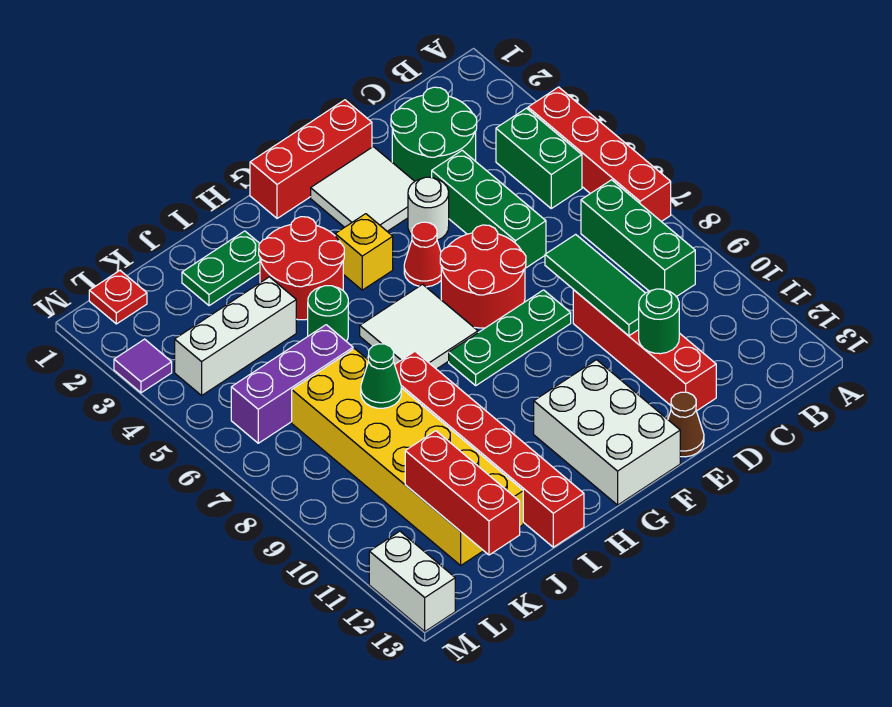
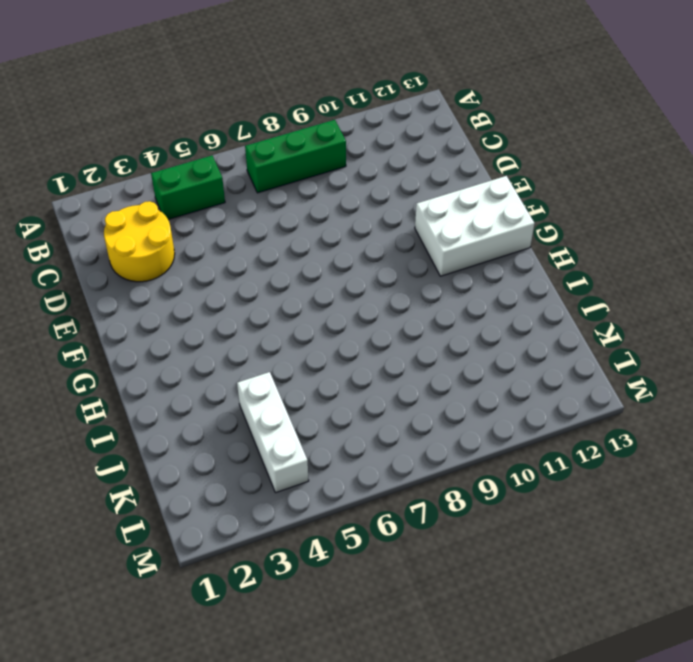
yellow 2x2 round brick [104,201,175,282] -> green 2x2 round brick [391,87,477,181]
none -> red 1x4 brick [528,87,671,222]
none -> green 1x3 brick [432,150,546,268]
none -> red 1x4 brick [573,290,716,411]
none -> red 1x3 brick [250,100,372,218]

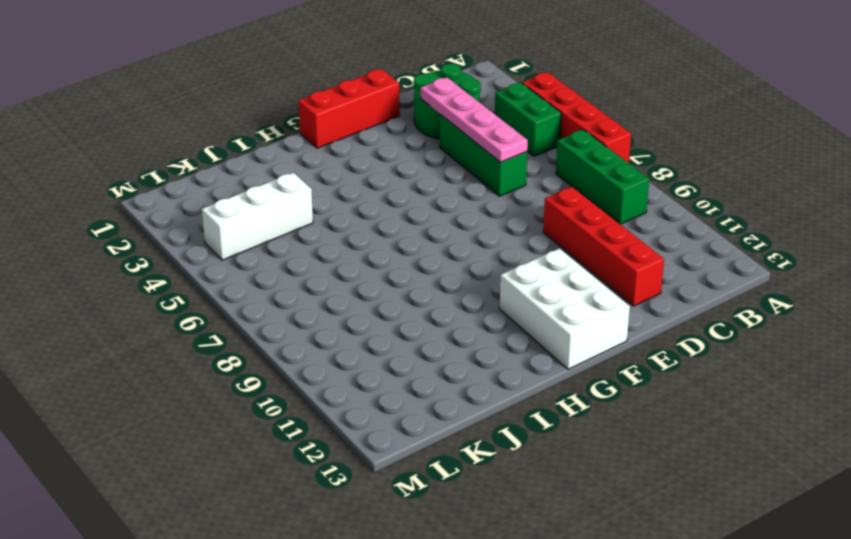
pink 1x4 plate [421,77,528,162] -> none
none -> white 2x2 tile [311,147,415,231]
none -> white 1x1 round brick [408,177,449,240]
none -> red 2x2 round brick [440,225,526,328]
none -> green 1x3 plate [449,290,571,385]

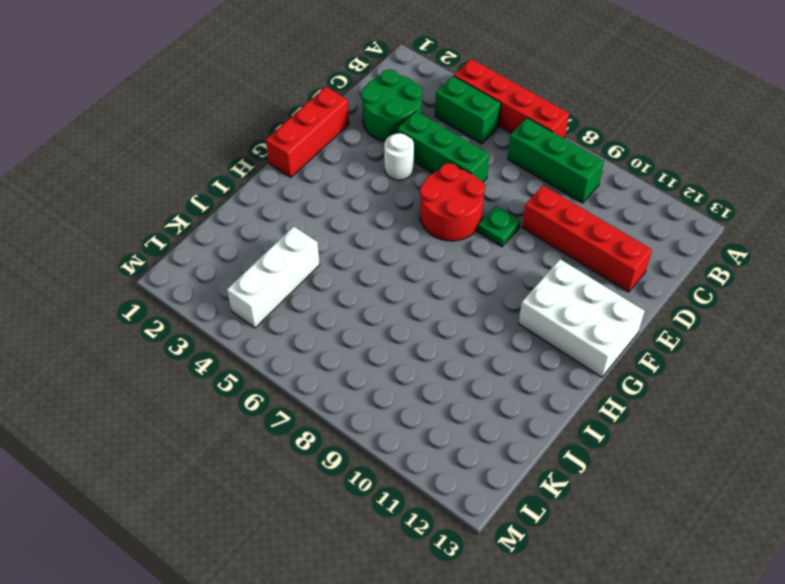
green 1x1 plate [478,206,521,247] -> green 1x3 plate [449,290,571,385]
none -> white 2x2 tile [311,147,415,231]
none -> brown 1x1 cone [668,392,704,457]
none -> red 1x1 cone [404,222,441,287]
none -> yellow 1x1 brick [335,214,393,290]

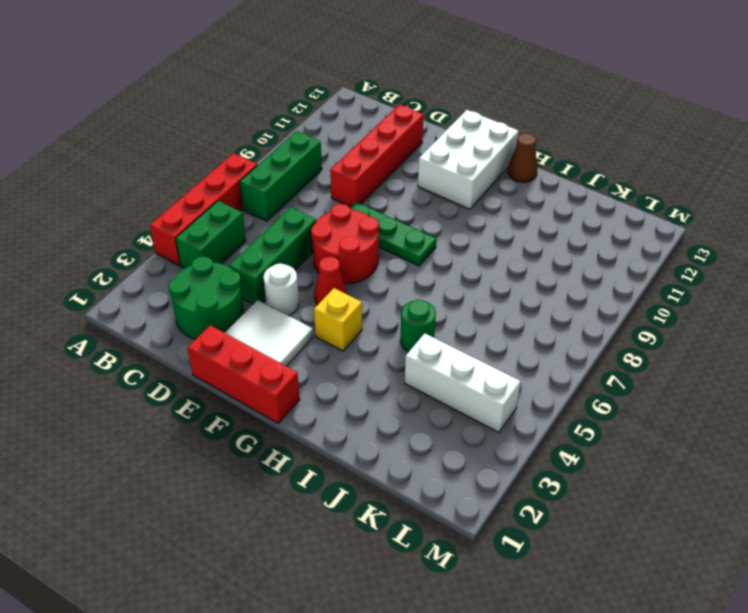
brown 1x1 cone [508,133,538,182] -> brown 1x1 cone moved to [668,392,704,457]
none -> white 2x2 tile [360,284,478,369]
none -> red 2x2 round brick [259,217,344,320]
none -> green 1x2 plate [182,231,260,306]
none -> red 1x6 brick [395,352,584,547]

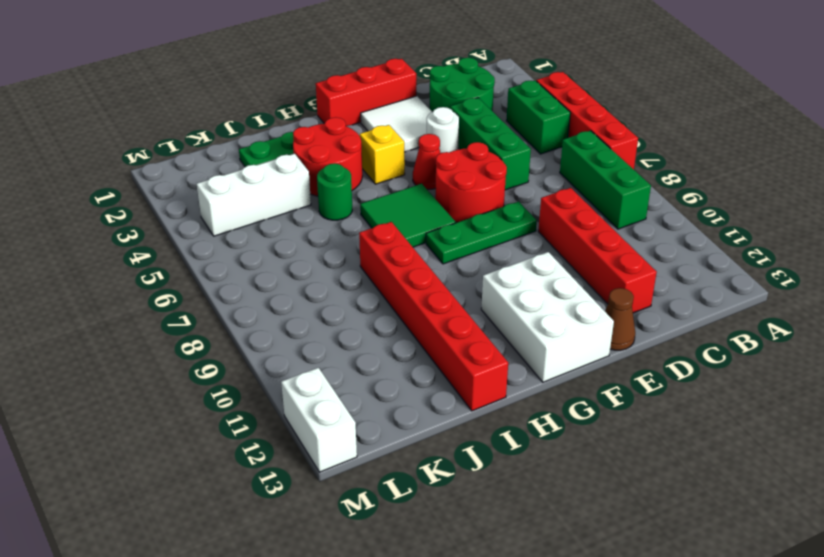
green 2x2 tile [360,184,456,247] -> white 2x2 tile [360,284,478,369]
none -> purple 1x3 brick [231,325,353,443]
none -> yellow 2x6 brick [292,349,523,565]
none -> red 1x1 plate [89,271,147,324]
none -> purple 1x1 tile [114,339,172,393]

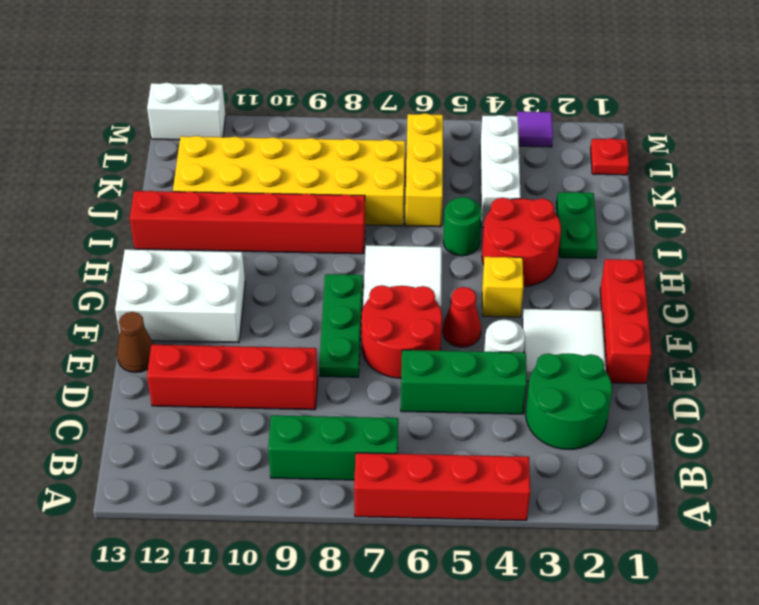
yellow 1x3 brick [405,113,443,227] -> purple 1x3 brick [231,325,353,443]
none -> green 1x2 brick [496,108,582,208]
none -> green 1x3 tile [545,234,645,336]
none -> green 1x1 round brick [639,289,679,354]
none -> green 1x1 cone [361,344,401,408]

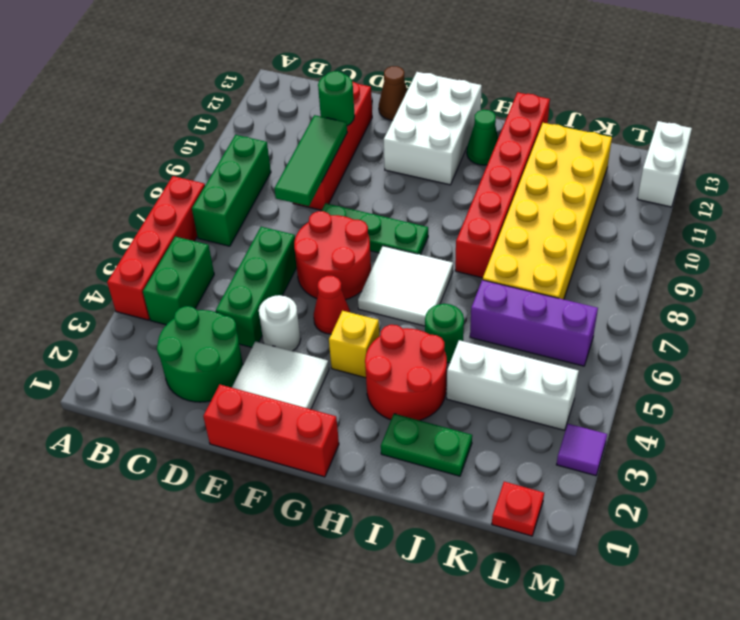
green 1x1 cone [467,110,498,165] -> green 1x1 cone moved to [361,344,401,408]
none -> red 1x3 brick [405,431,520,555]

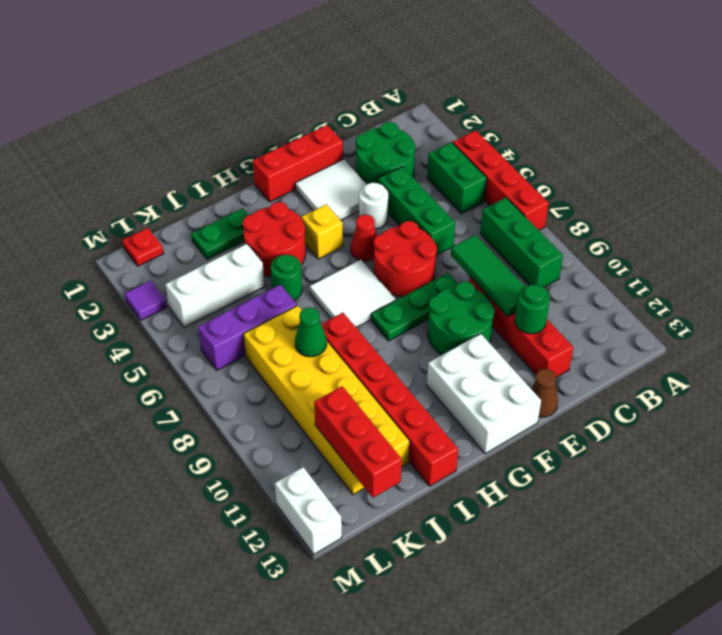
green 2x2 round brick [428,281,495,355] -> none

